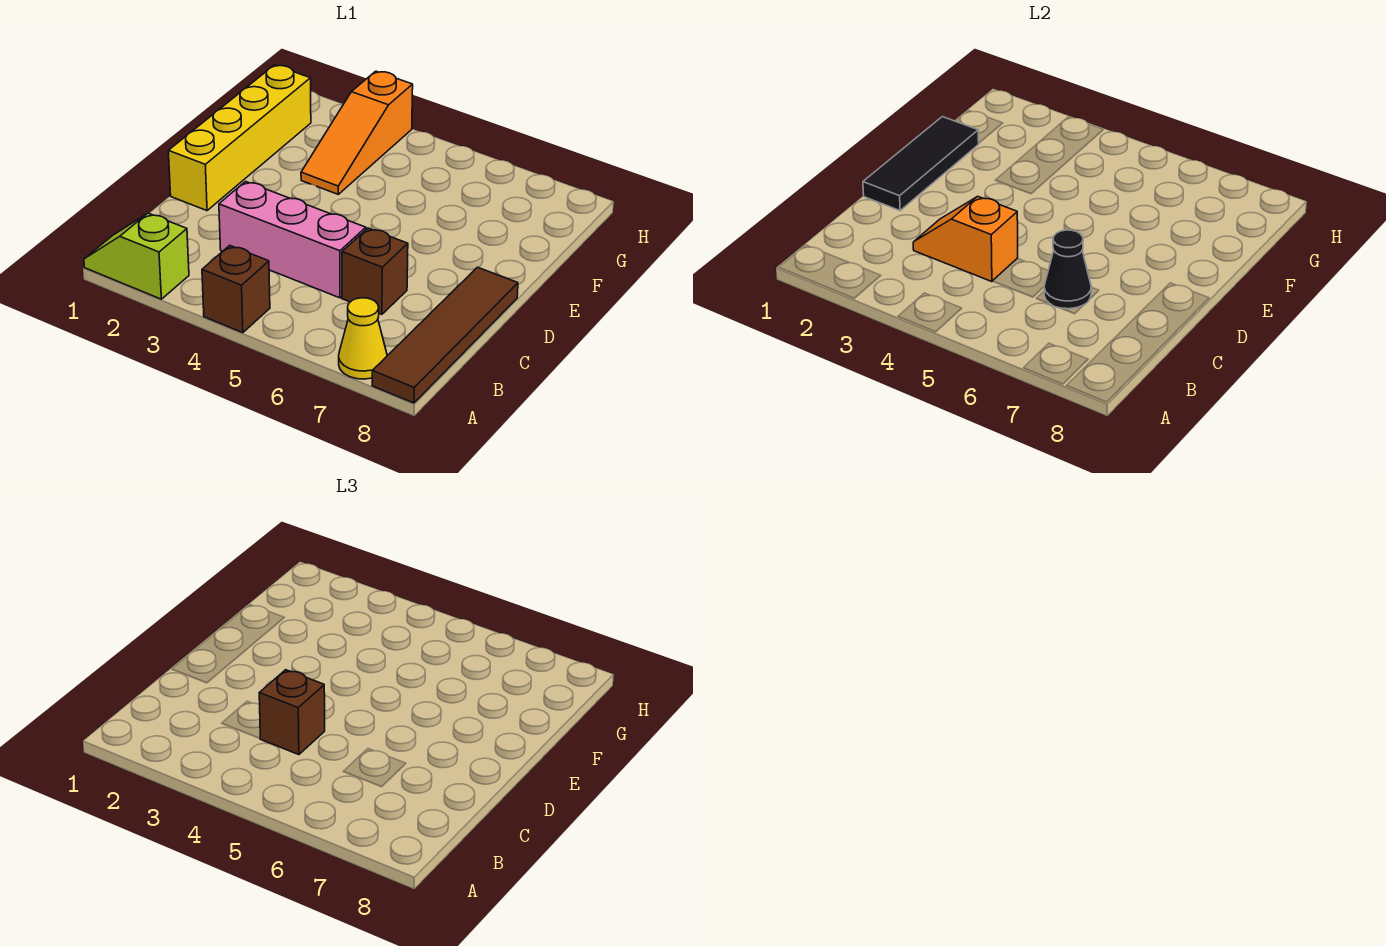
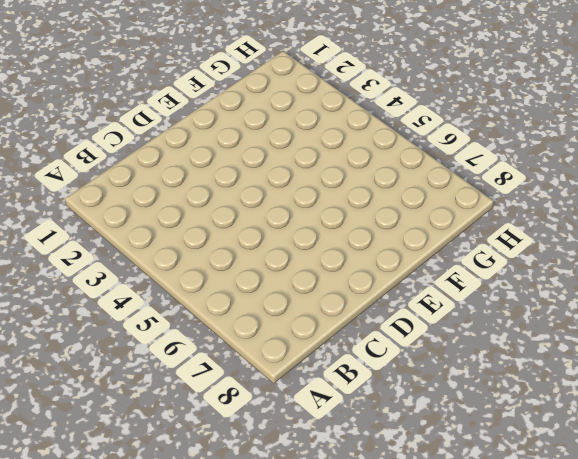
none -> lime 1x2 slope [84,213,189,299]
none -> brown 1x1 brick [202,245,270,333]
none -> yellow 1x1 cone [339,298,387,379]

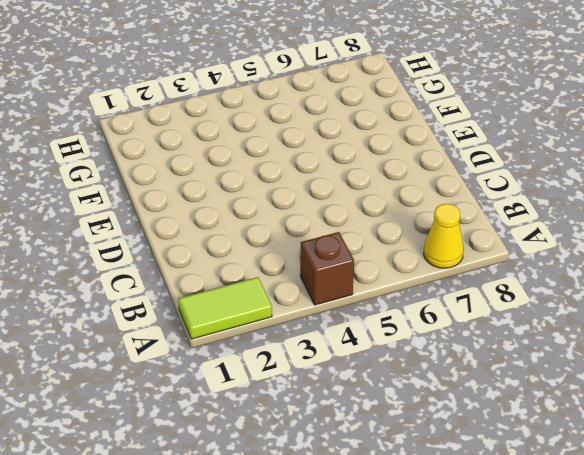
lime 1x2 tile [178,277,272,339] -> lime 1x2 slope [84,213,189,299]
none -> brown 1x4 tile [372,267,518,403]
none -> pink 1x3 brick [219,182,366,298]
none -> brown 1x1 brick [342,228,408,314]

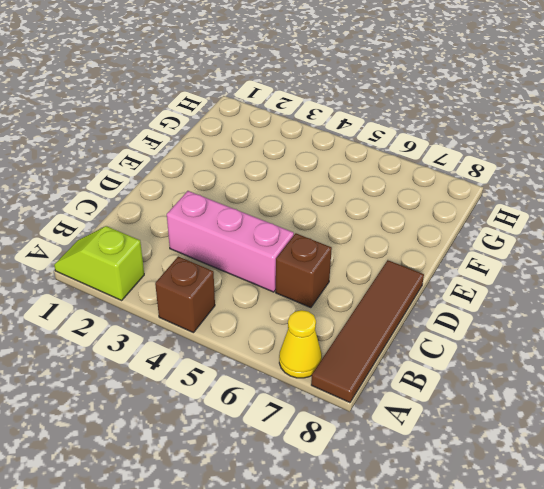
none -> yellow 1x4 brick [168,65,311,211]
none -> orange 1x3 slope [301,71,413,194]
none -> orange 1x2 slope [913,196,1018,282]

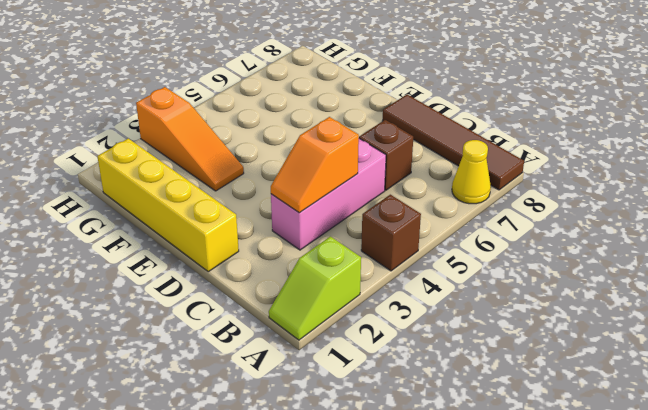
none -> black 1x1 cone [1044,230,1091,309]
none -> black 1x3 tile [863,117,979,211]
none -> brown 1x1 brick [259,670,325,755]

